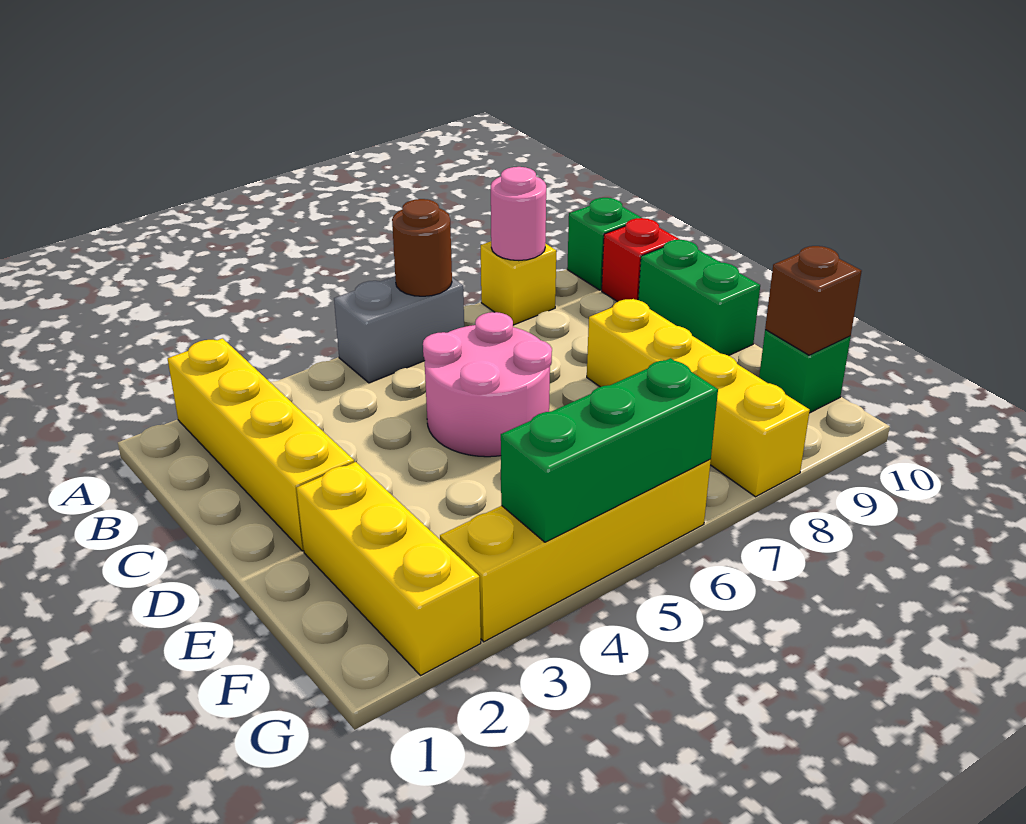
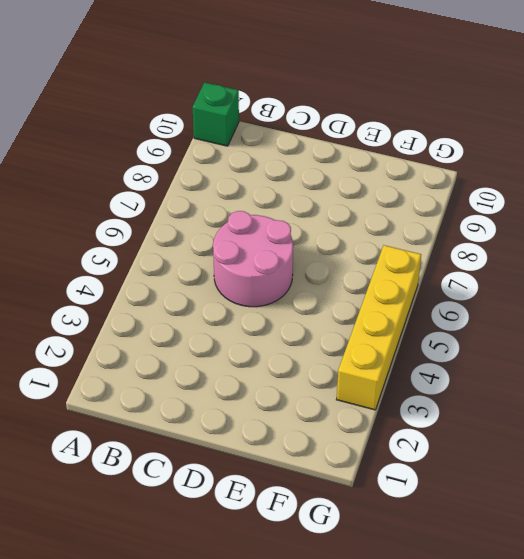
none -> yellow 1x4 brick [168,338,354,551]
none -> grey 1x2 brick [334,276,464,383]
none -> yellow 1x1 brick [481,242,556,325]

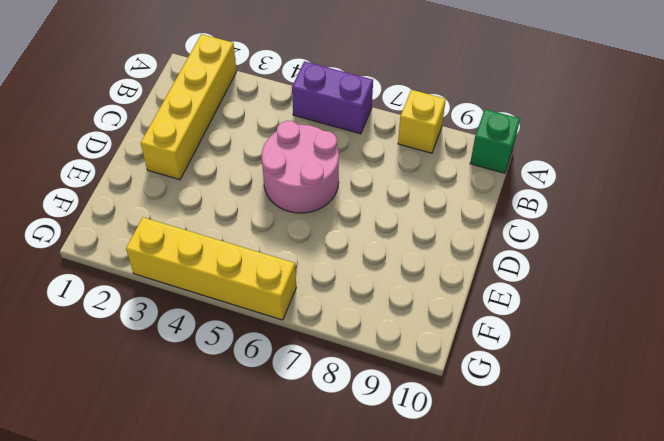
purple 1x2 brick [292,61,373,134] -> grey 1x2 brick [334,276,464,383]
none -> red 1x1 brick [602,218,679,302]
none -> green 1x2 brick [638,239,760,356]
none -> yellow 1x4 brick [587,299,810,497]

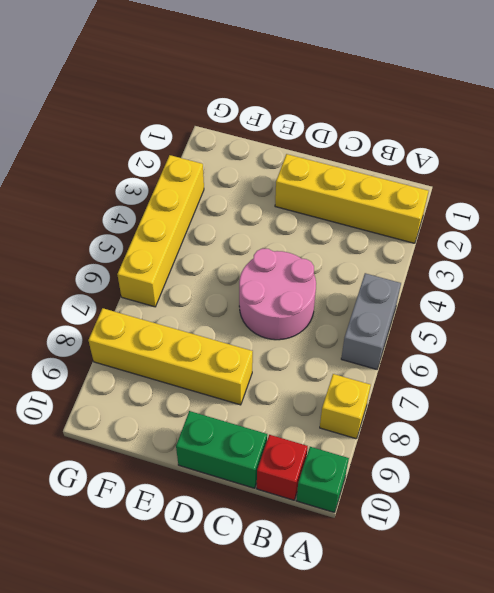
none -> yellow 1x3 brick [297,462,481,676]
none -> green 1x1 brick [759,330,851,413]
none -> brown 1x1 round brick [392,199,452,296]

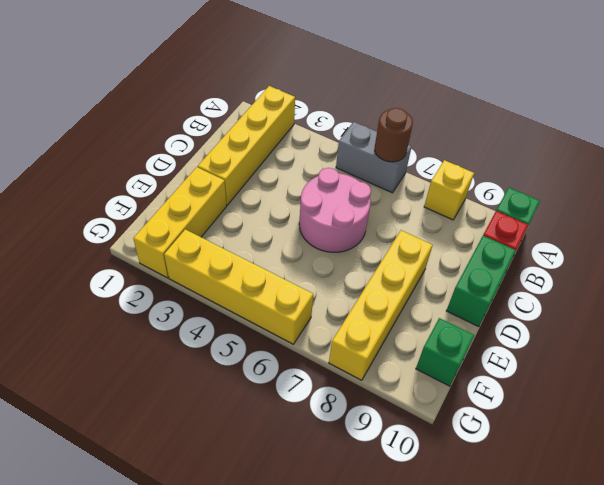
none -> pink 1x1 round brick [491,167,546,261]
none -> brown 1x1 brick [765,246,862,355]
none -> green 1x3 brick [501,358,718,542]

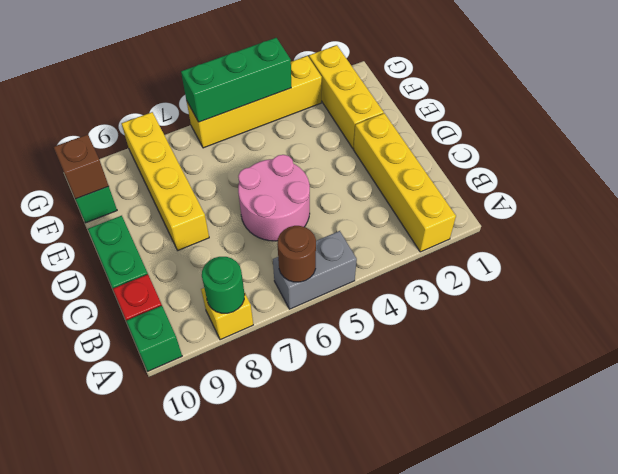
green 1x1 round brick [202,257,245,313] -> pink 1x1 round brick [491,167,546,261]

